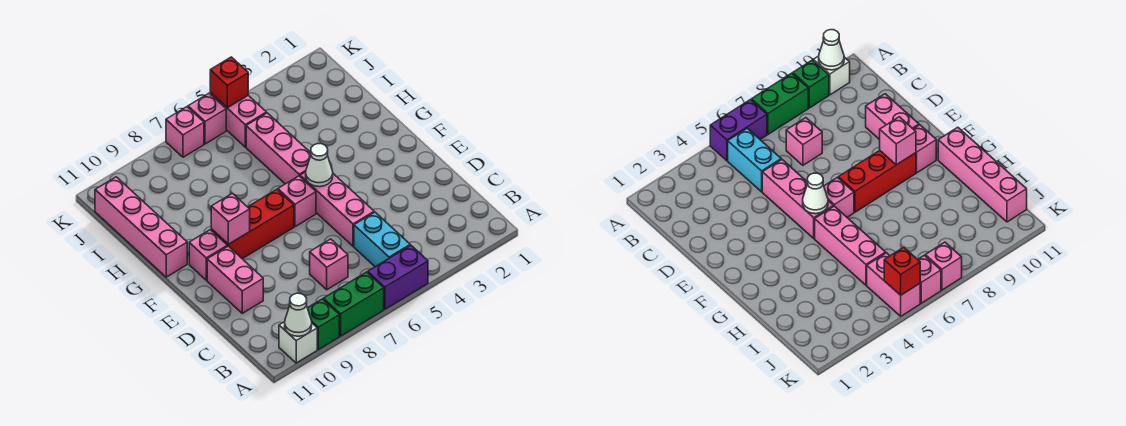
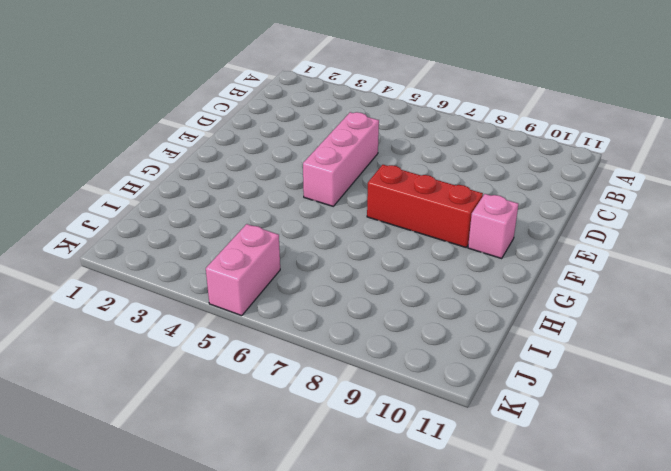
none -> purple 1x2 brick [368,245,428,309]
none -> green 1x2 brick [323,272,384,336]
none -> green 1x1 brick [308,299,339,350]

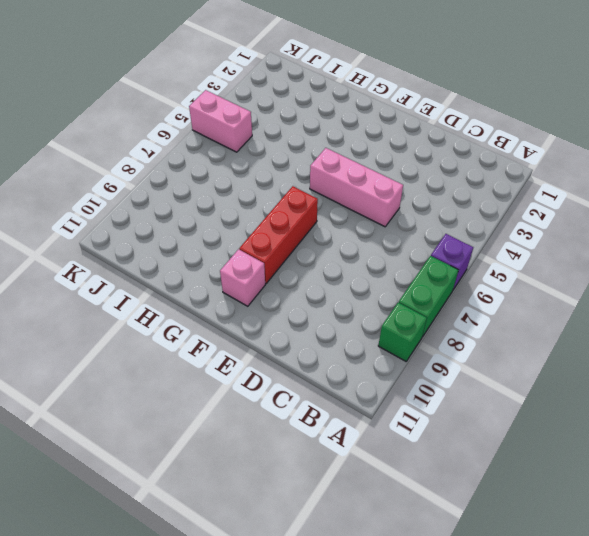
purple 1x1 brick [431,234,473,290] -> purple 1x2 brick [368,245,428,309]
none -> white 1x1 brick [279,322,317,363]
none -> cyan 1x2 brick [354,212,410,267]
none -> pink 1x1 brick [310,239,348,290]

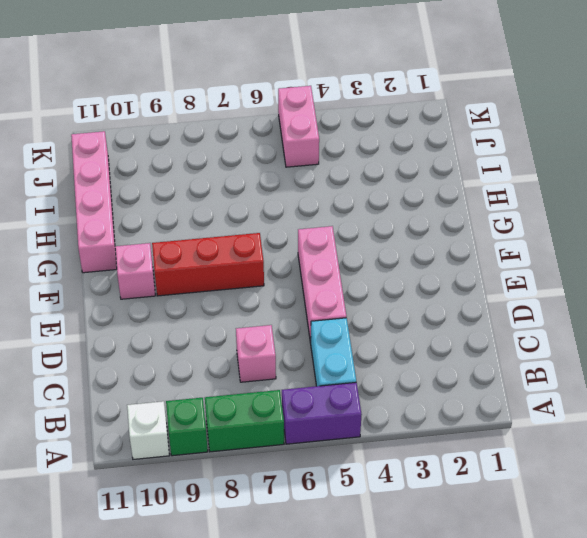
none -> pink 1x2 brick [207,246,263,313]
none -> pink 1x1 brick [278,176,316,227]
none -> pink 1x3 brick [246,113,311,184]

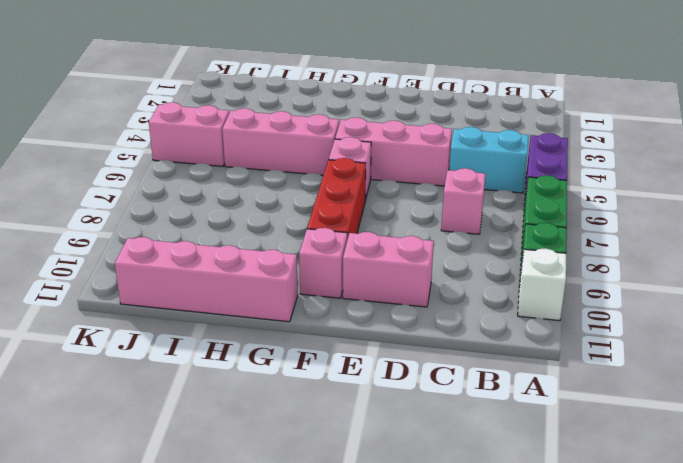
none -> pink 1x1 brick [188,93,226,144]
none -> pink 1x1 brick [166,107,204,157]
none -> white 1x1 cone [285,293,312,336]

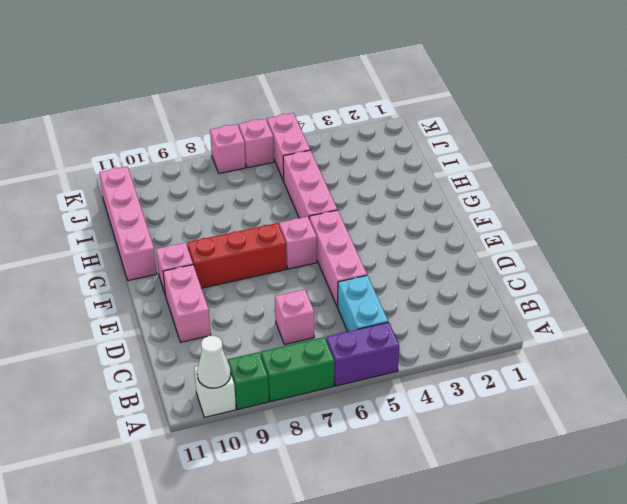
none -> white 1x1 cone [306,144,333,187]
none -> pink 1x1 brick [211,193,250,244]
none -> red 1x1 brick [210,57,248,108]

